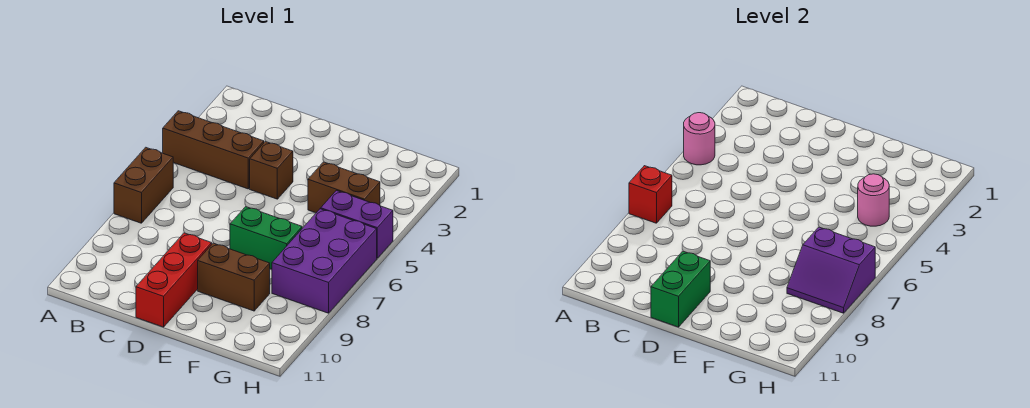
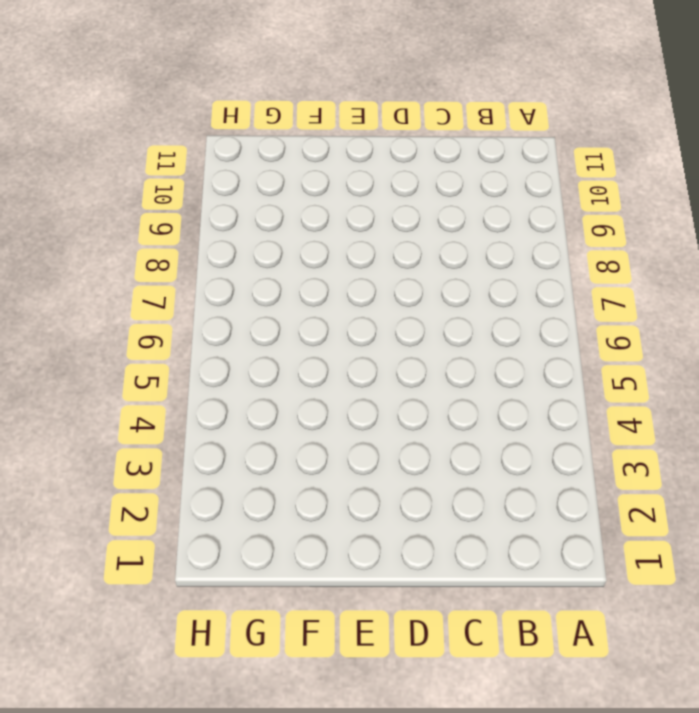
none -> brown 1x3 brick [163,111,264,189]
none -> brown 1x2 brick [114,147,173,223]
none -> brown 1x1 brick [250,142,293,199]

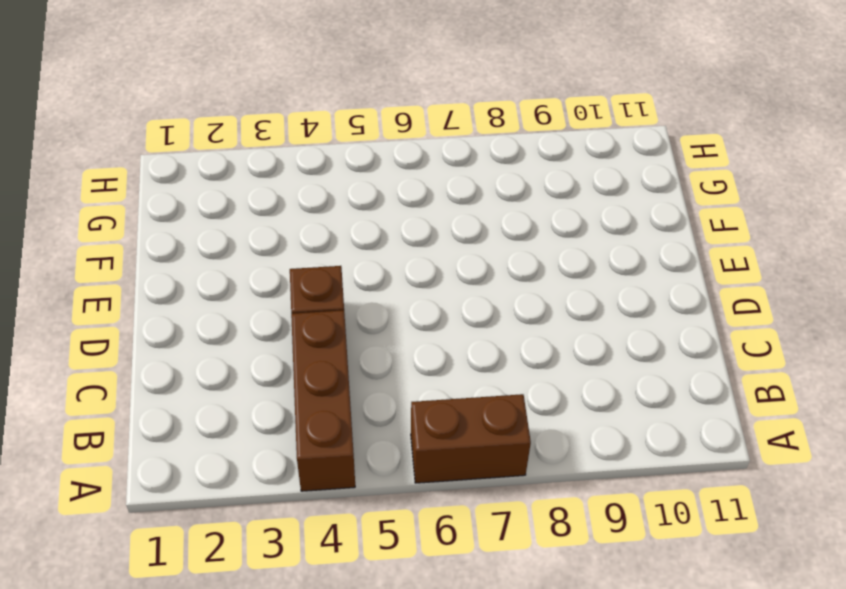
none -> red 1x3 brick [136,233,212,327]
none -> green 1x2 brick [230,207,302,269]
none -> brown 1x2 brick [198,243,270,311]

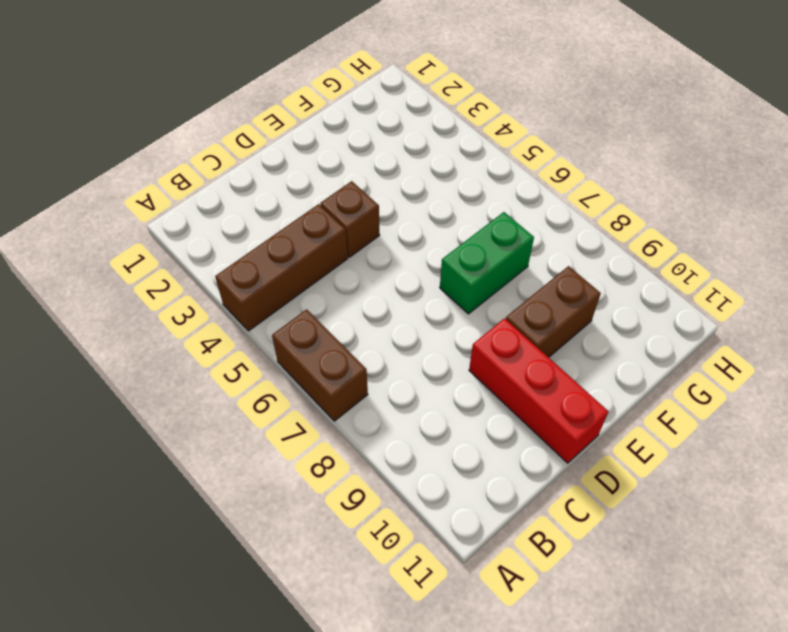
none -> brown 1x2 brick [308,162,380,213]
none -> purple 1x2 brick [321,191,393,258]
none -> purple 2x3 brick [272,209,377,313]

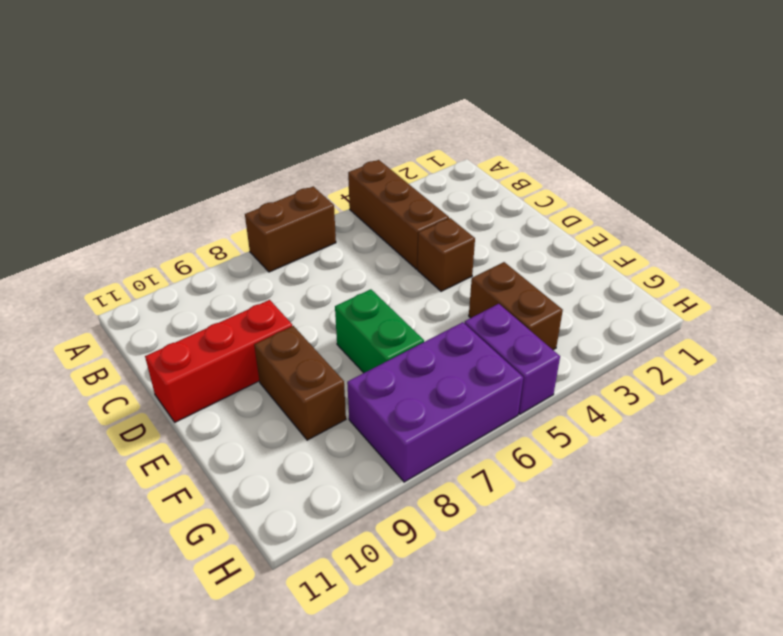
none -> pink 1x1 round brick [684,113,715,165]
none -> red 1x1 brick [629,166,672,223]
none -> green 1x2 brick [651,251,710,327]

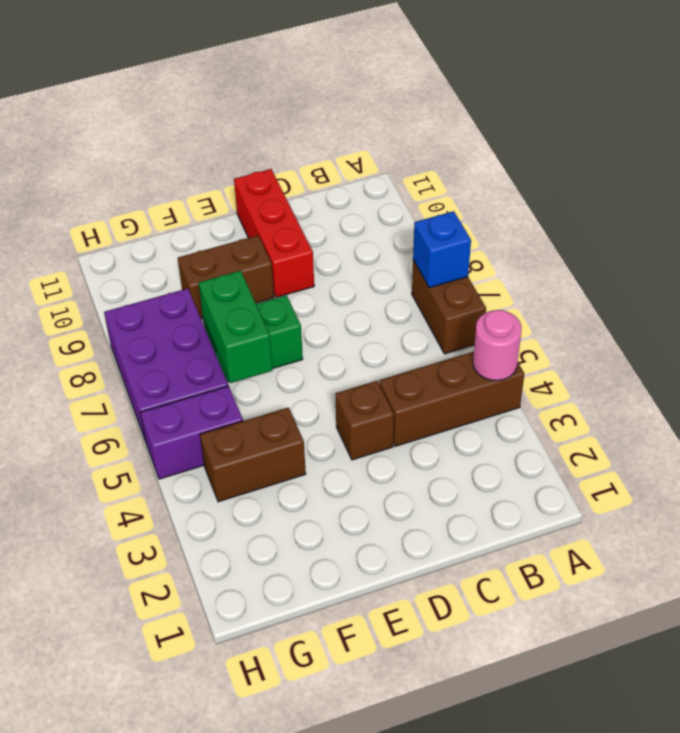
blue 1x1 brick [413,211,471,288] -> red 1x1 brick [629,166,672,223]
green 1x2 brick [199,271,273,383] -> green 1x2 brick moved to [651,251,710,327]
none -> pink 1x1 round brick [858,174,889,226]
none -> purple 2x2 slope [787,227,875,313]

